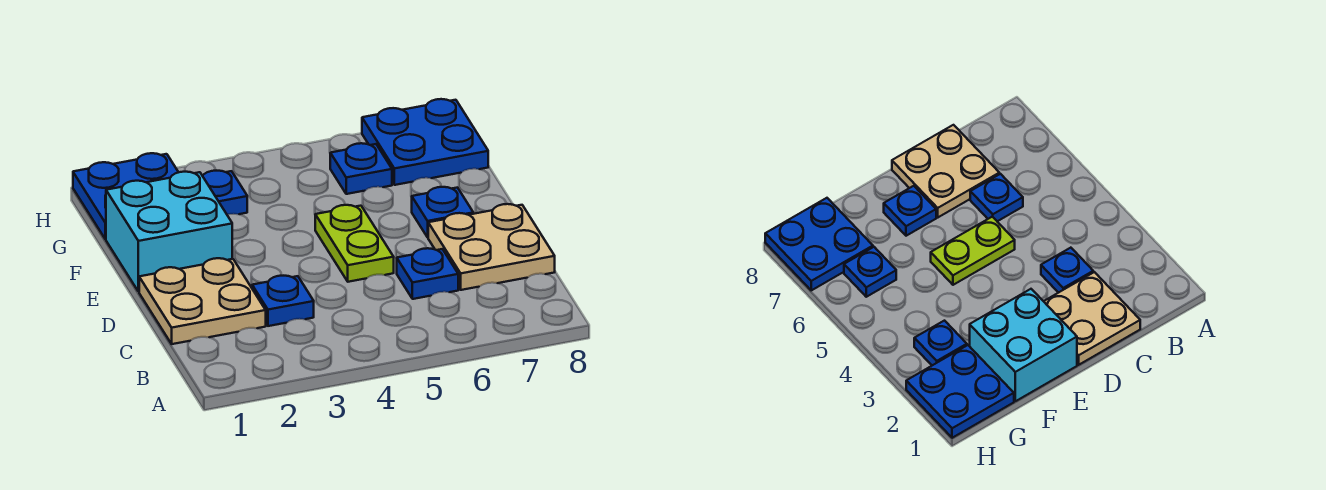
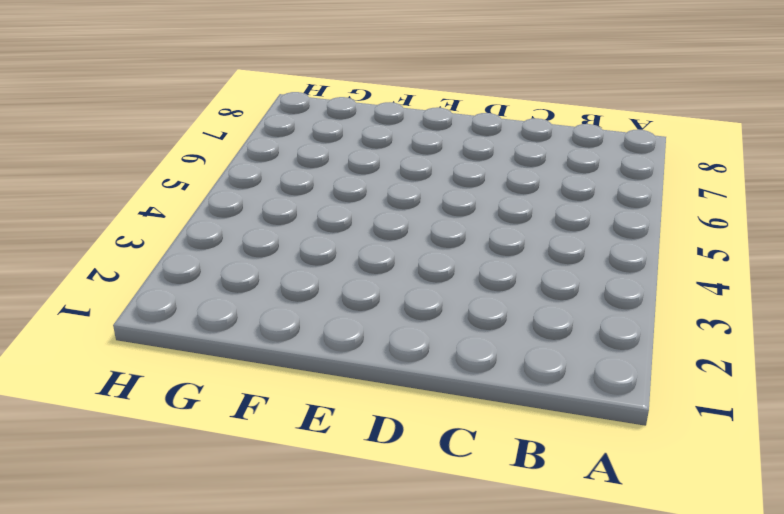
none -> tan 2x2 plate [139,258,266,344]
none -> blue 1x1 plate [252,276,314,326]

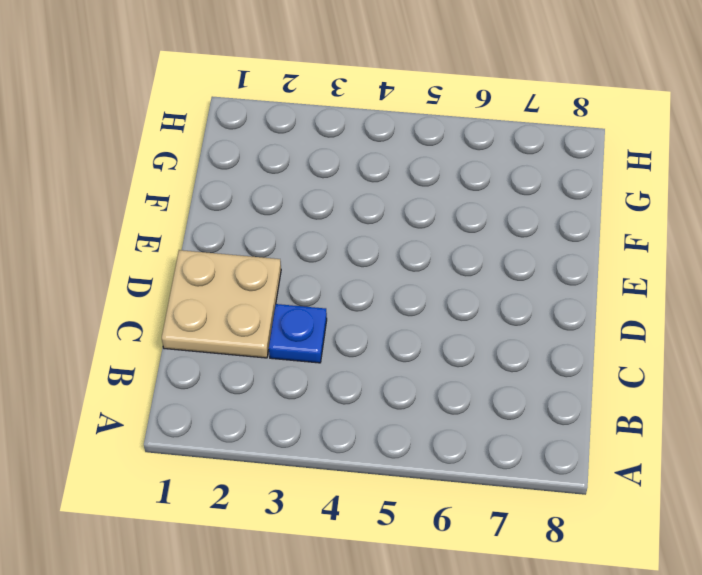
none -> blue 1x1 plate [397,248,458,299]
none -> tan 2x2 plate [428,204,555,290]

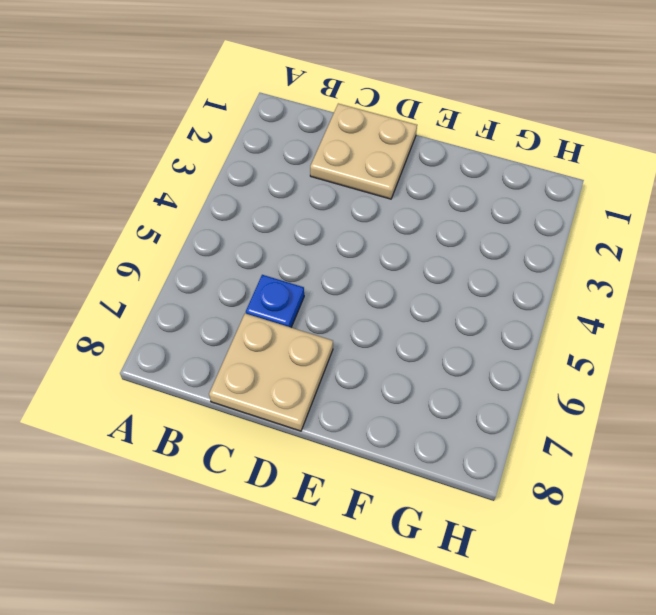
none -> blue 1x1 plate [252,276,314,326]
none -> lime 1x2 plate [315,205,394,282]

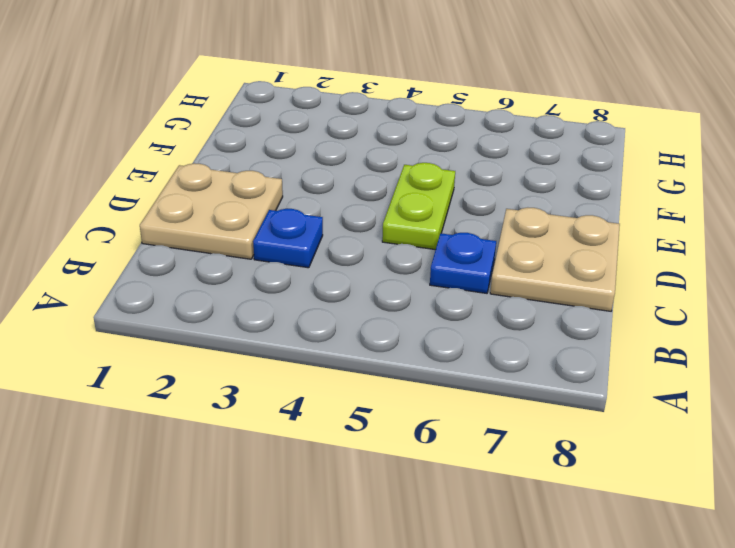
none -> cyan 2x2 brick [106,172,232,292]
none -> blue 1x1 plate [412,187,473,237]

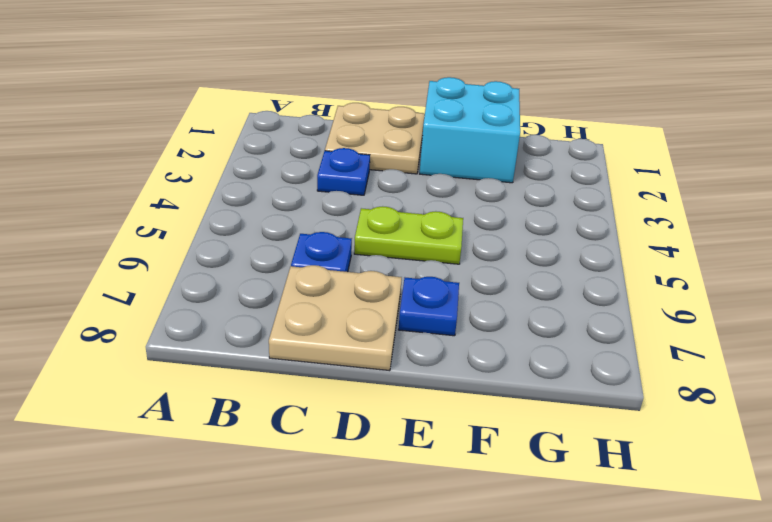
none -> blue 2x2 plate [73,153,179,239]
none -> blue 1x1 plate [203,171,247,215]

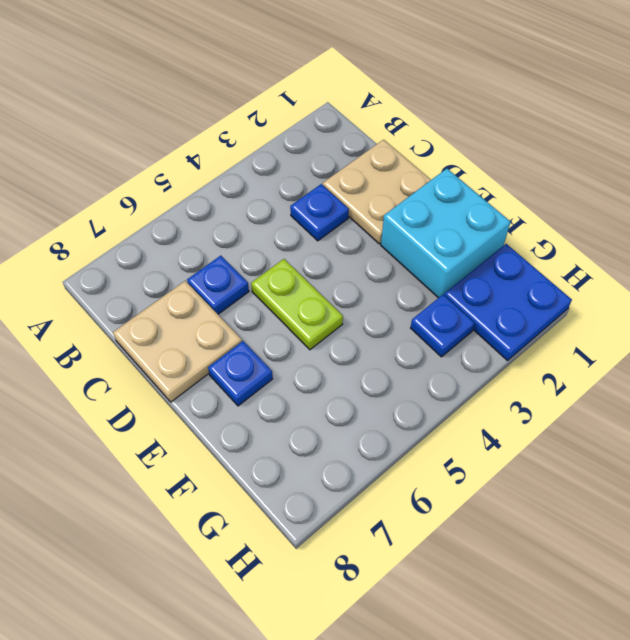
none -> blue 1x1 plate [330,143,392,194]
none -> blue 2x2 plate [362,99,488,185]

